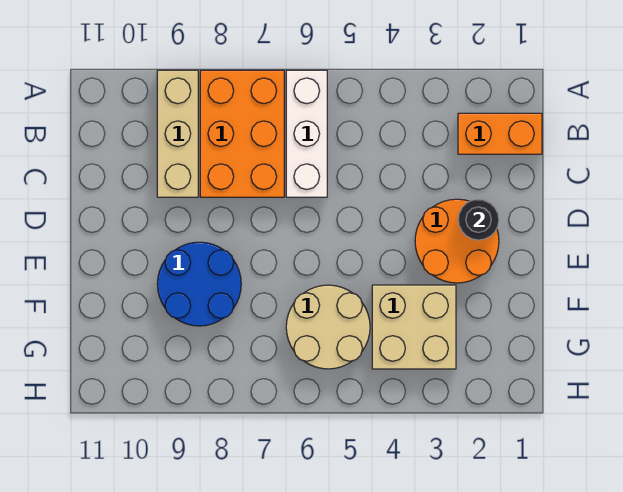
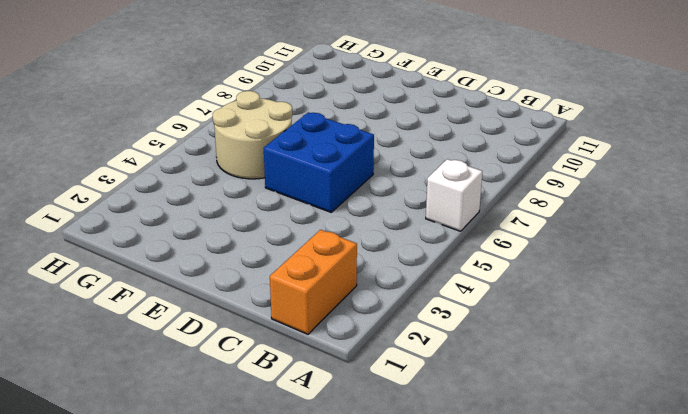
white 1x1 brick [426,159,482,231] -> white 1x3 brick [286,70,327,197]
blue 2x2 brick [264,112,374,212] -> none
none -> orange 2x3 brick [200,70,284,197]
none -> tan 1x3 brick [157,70,198,197]

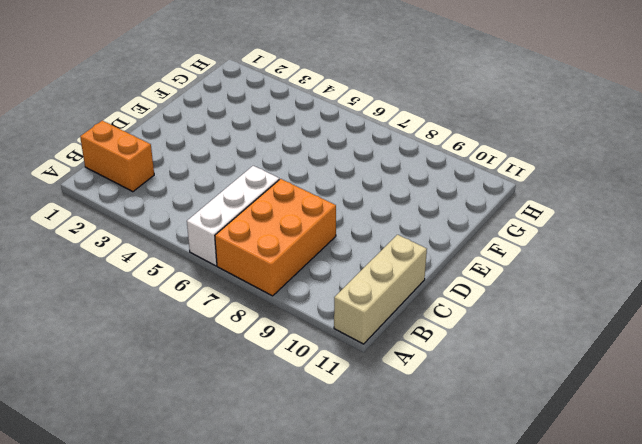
tan 1x3 brick [334,235,427,344] -> tan 1x3 brick moved to [157,70,198,197]
none -> orange 2x2 round brick [415,199,499,283]
none -> blue 2x2 round brick [157,242,241,326]

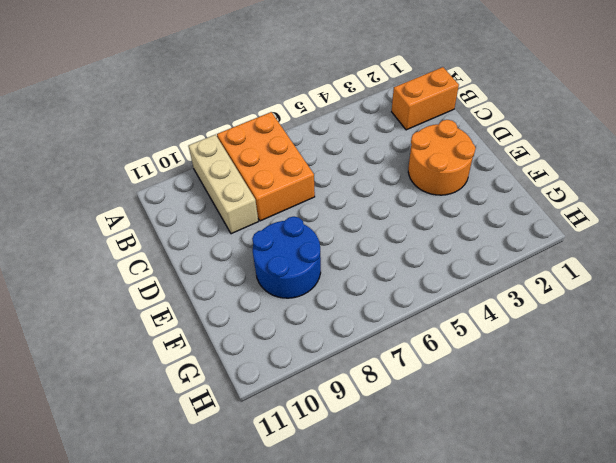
none -> white 1x3 brick [286,70,327,197]
none -> tan 2x2 brick [372,285,456,369]

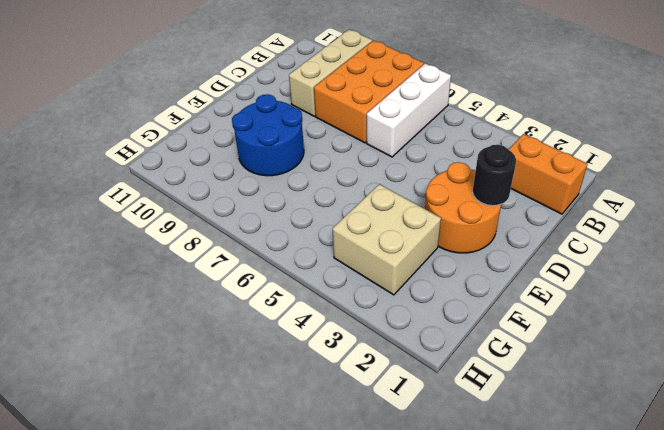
none -> tan 2x2 round brick [286,285,370,369]

